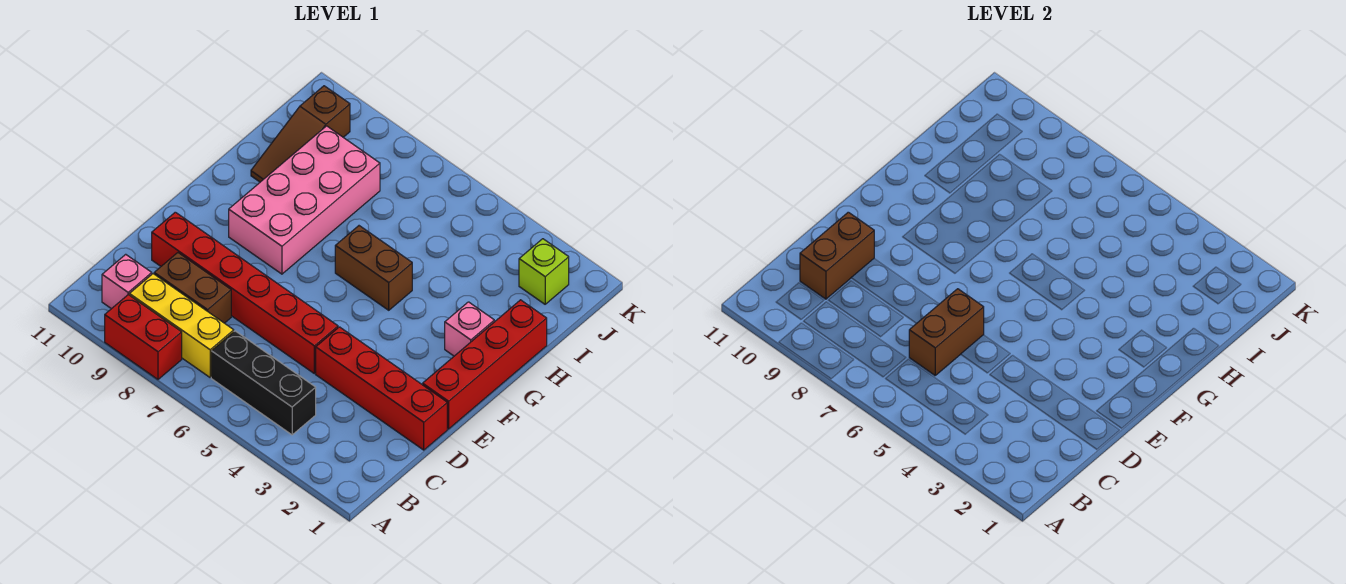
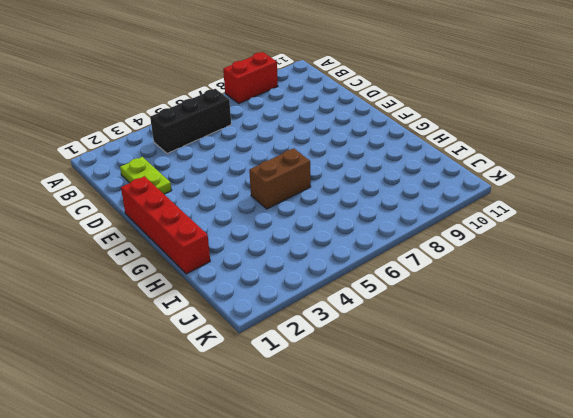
lime 1x2 plate [120,157,172,194] -> red 1x4 brick [316,327,447,450]
none -> yellow 1x3 brick [129,274,234,377]
none -> pink 1x1 brick [102,254,152,309]
none -> brown 1x2 brick [154,253,231,323]

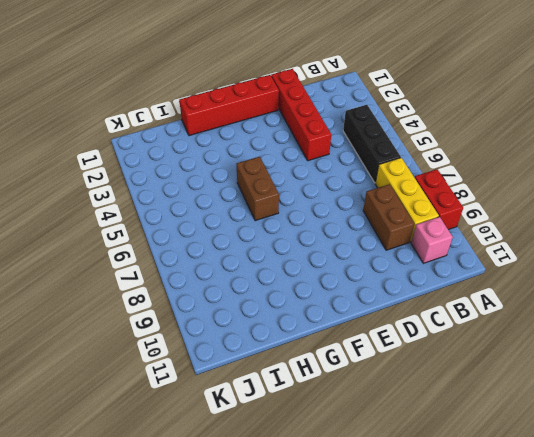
none -> red 1x6 brick [152,212,338,374]
none -> pink 2x4 brick [229,126,380,274]
none -> pink 1x1 brick [445,302,494,356]

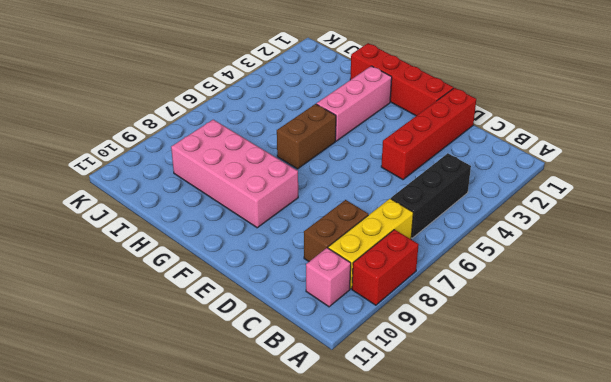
pink 1x3 brick [316,66,392,141] -> pink 1x1 brick [445,302,494,356]
none -> red 1x6 brick [152,212,338,374]
none -> brown 1x3 slope [251,86,350,182]
none -> lime 1x1 brick [519,239,569,304]

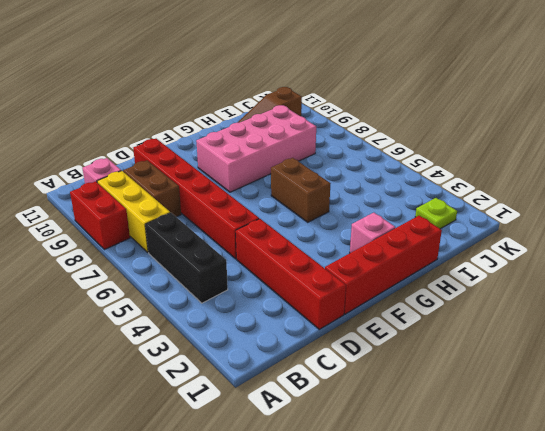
lime 1x1 plate [415,198,457,229] -> lime 1x1 brick [519,239,569,304]
none -> brown 1x2 brick [909,289,984,375]
none -> brown 1x2 brick [800,212,874,299]

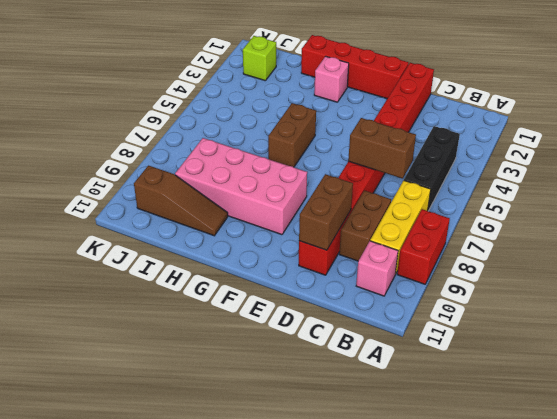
brown 1x2 brick [299,174,353,250] -> brown 1x2 brick turned to [800,212,874,299]

